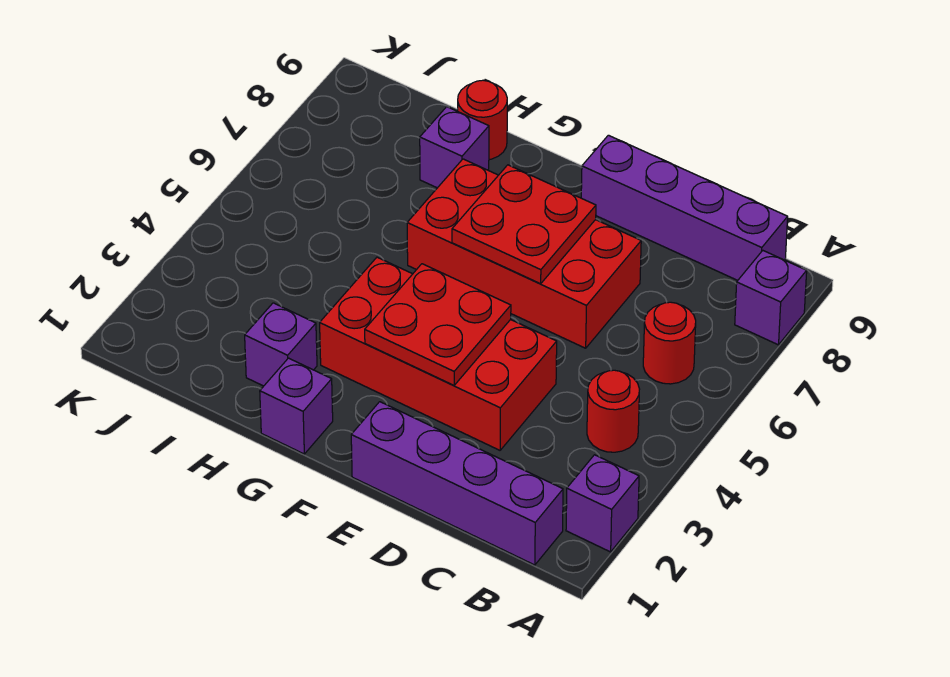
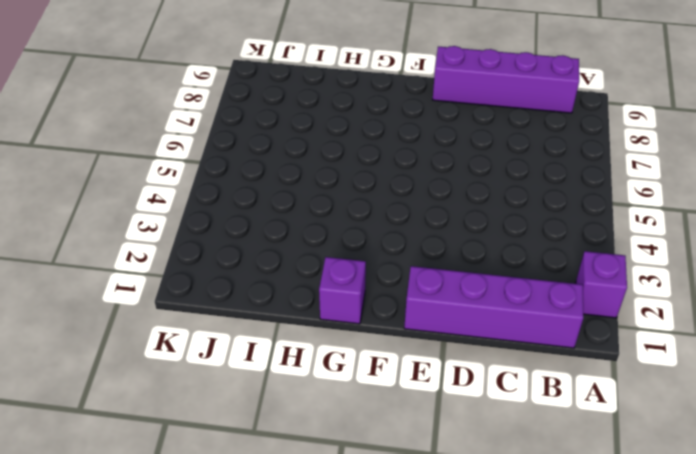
none -> purple 1x1 brick [735,251,807,345]
none -> red 1x1 round brick [587,370,639,452]
none -> red 1x1 round brick [643,302,696,384]

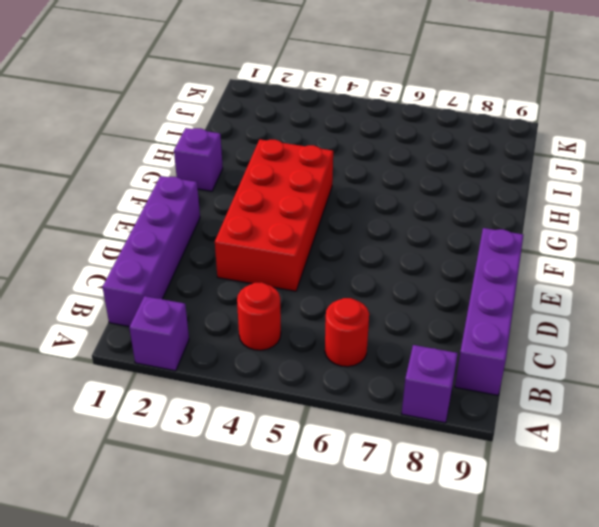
none -> red 2x4 brick [407,159,641,348]
none -> purple 1x1 brick [245,303,317,386]
none -> purple 1x1 brick [420,107,489,188]

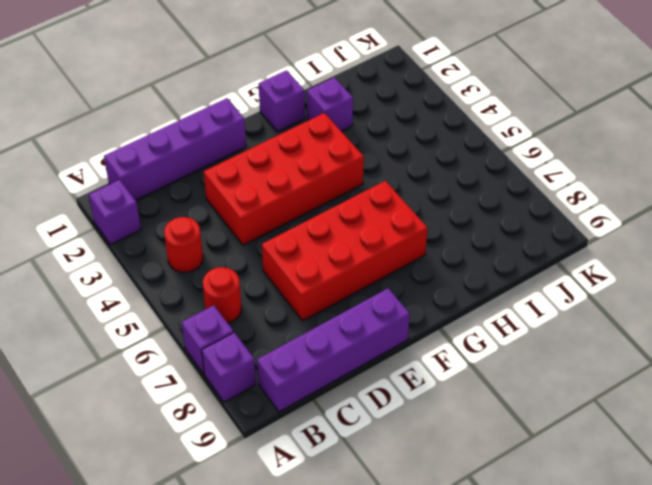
purple 1x1 brick [182,305,234,374] -> purple 1x1 brick moved to [420,107,489,188]
none -> red 1x1 round brick [458,80,507,160]
none -> red 2x2 plate [365,264,511,385]
none -> red 2x2 plate [452,165,596,284]

